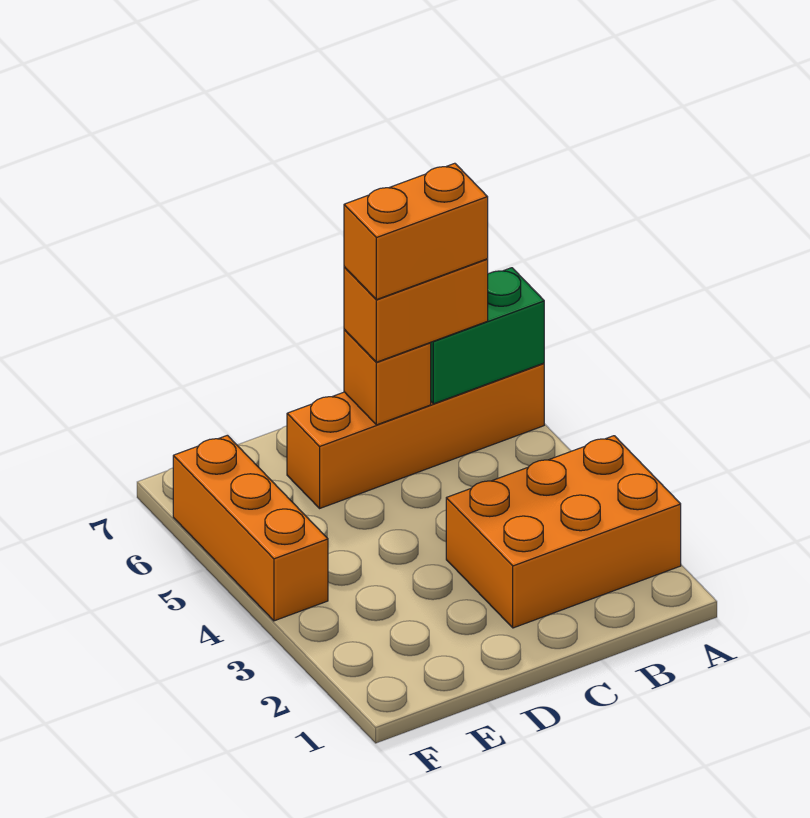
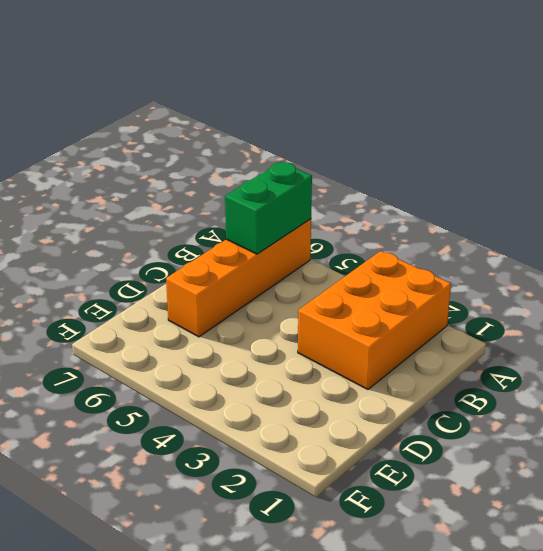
none -> orange 1x3 brick [173,435,328,621]
none -> orange 1x1 brick [344,329,431,425]

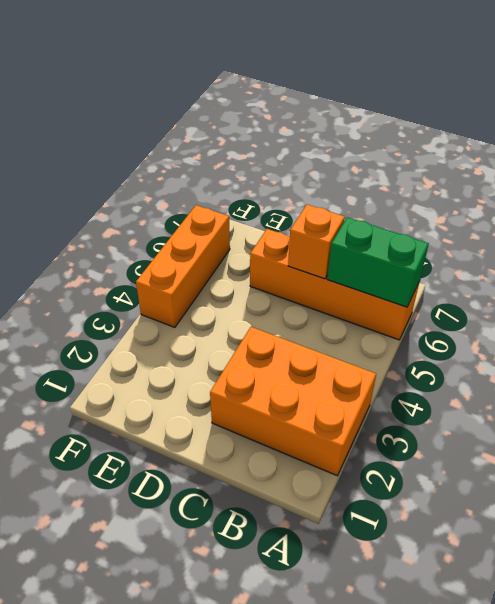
none -> orange 1x2 brick [344,259,488,362]
none -> orange 1x2 brick [344,163,488,300]

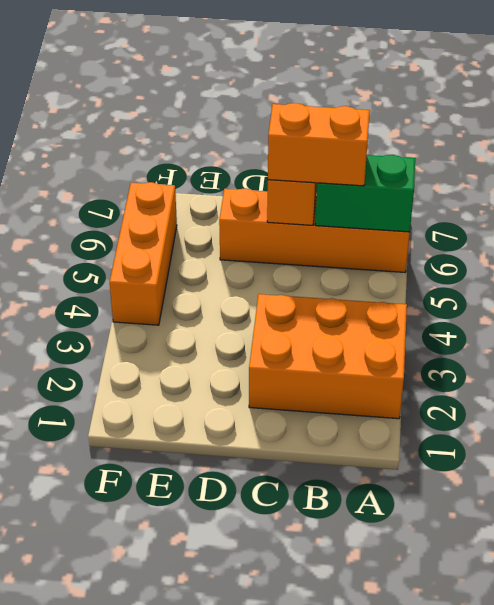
none -> orange 1x2 brick [344,163,488,300]

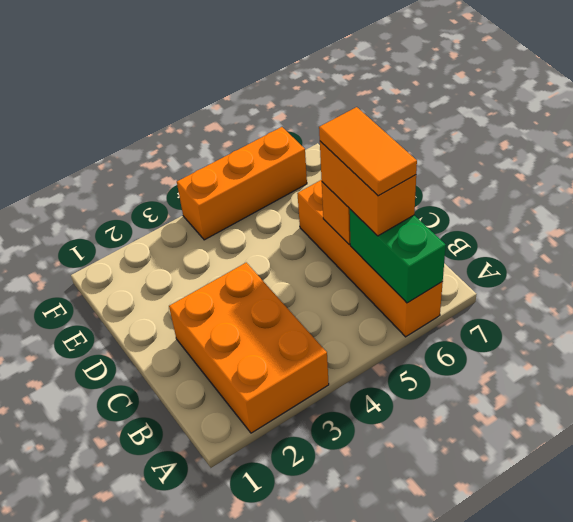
orange 1x2 tile [319,107,417,196] -> orange 1x2 brick [344,163,488,300]

